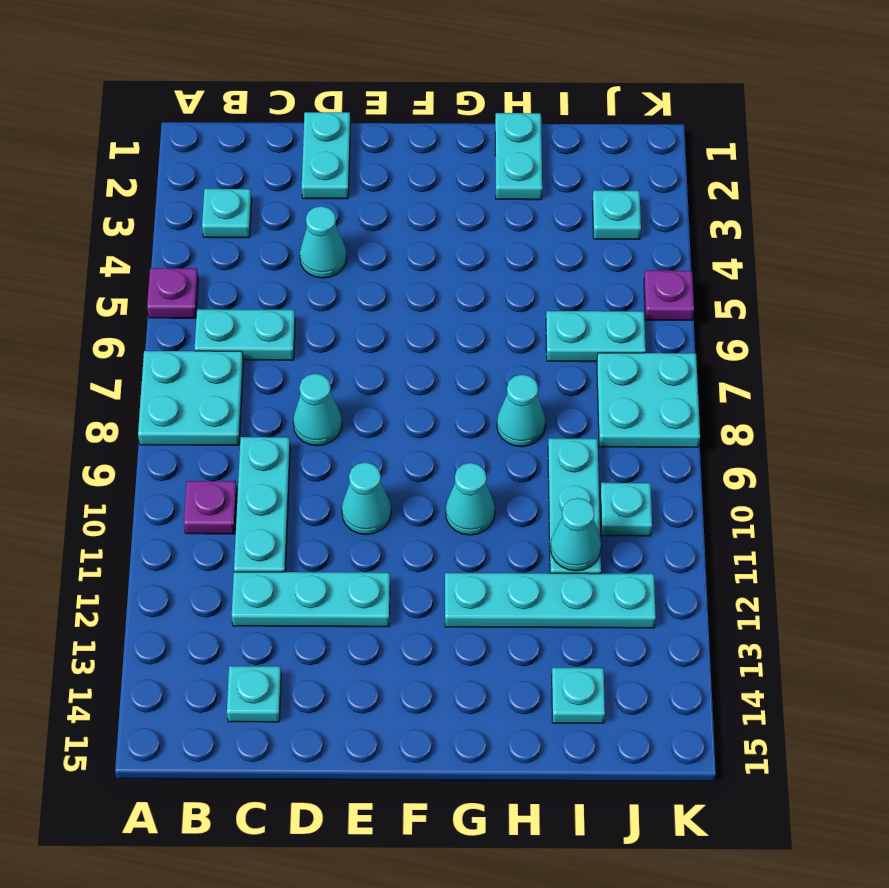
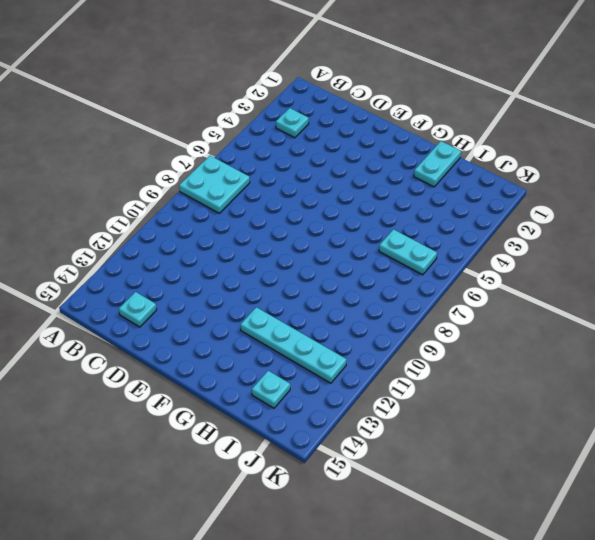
none -> purple 1x1 plate [147,268,198,318]
none -> cyan 1x2 plate [195,309,295,360]
none -> purple 1x1 plate [184,481,237,534]

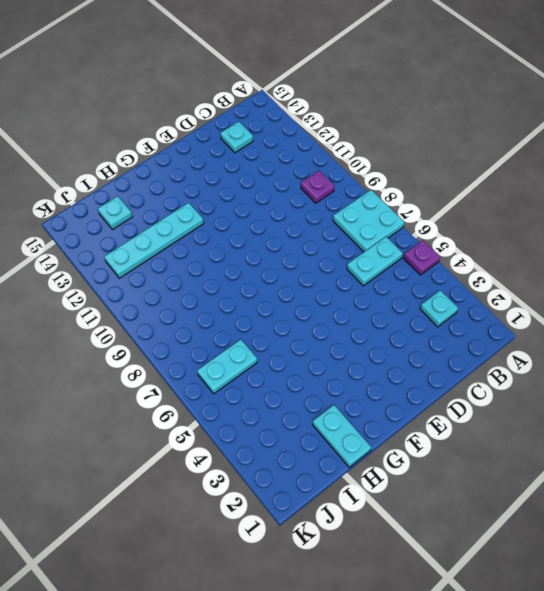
none -> cyan 1x3 plate [234,437,290,572]
none -> cyan 1x3 plate [232,572,390,627]
none -> cyan 1x2 plate [302,112,350,199]

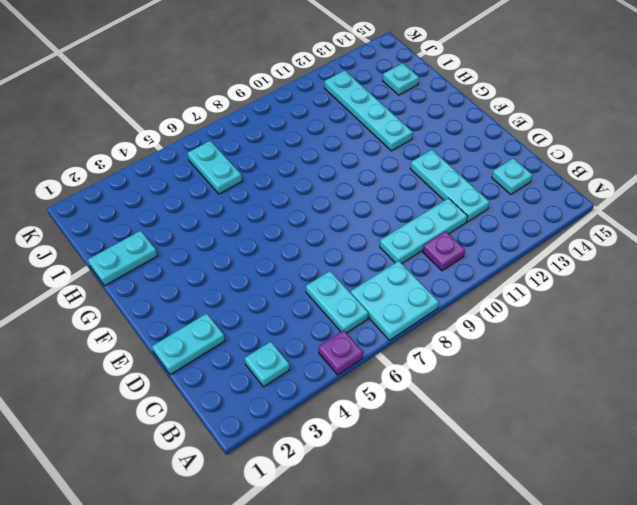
none -> cyan 1x1 cone [300,206,347,278]
none -> cyan 1x1 cone [293,374,342,446]
none -> cyan 1x1 cone [342,462,391,535]

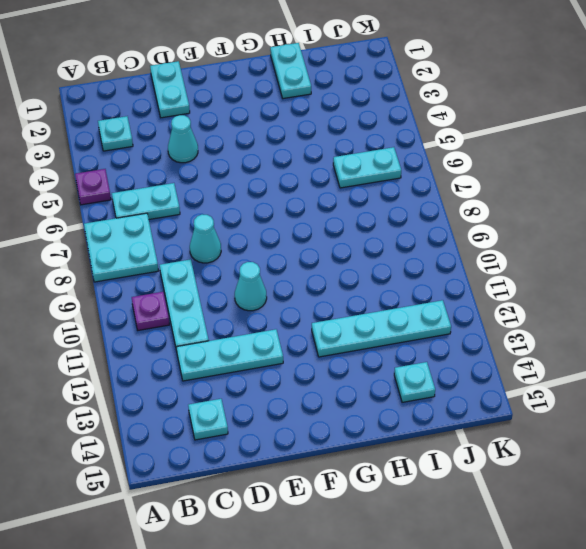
none -> cyan 1x1 cone [446,463,495,535]
none -> cyan 1x1 cone [497,375,545,447]
none -> cyan 1x3 plate [548,438,601,574]

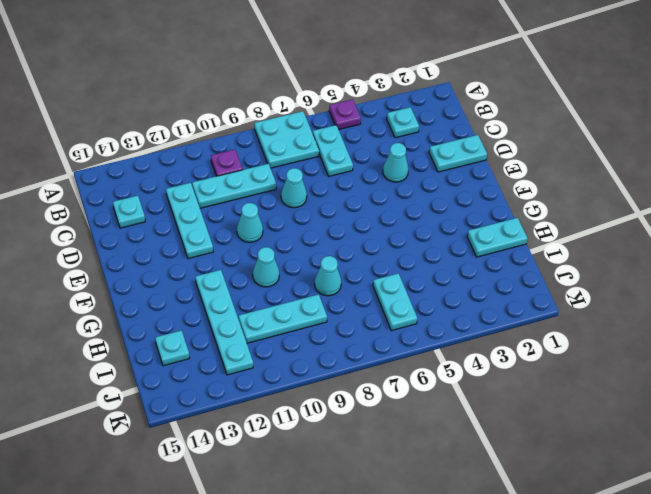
none -> cyan 1x1 plate [592,190,641,239]
none -> cyan 2x2 plate [597,353,700,447]
none -> cyan 1x1 plate [600,483,652,536]

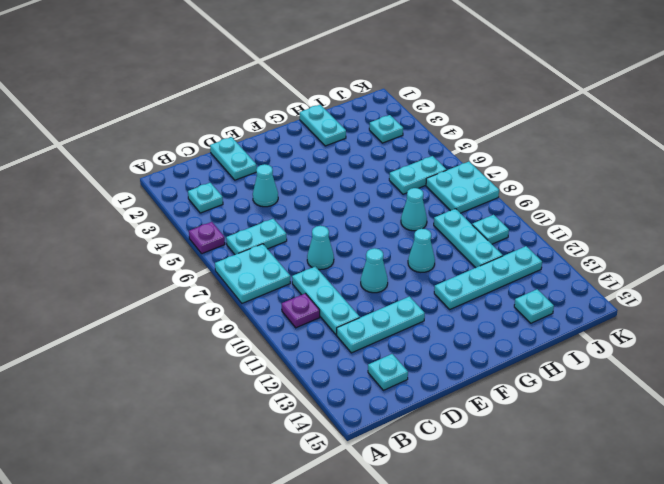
none -> purple 1x1 plate [644,270,694,320]
none -> cyan 1x1 cone [550,498,601,571]

